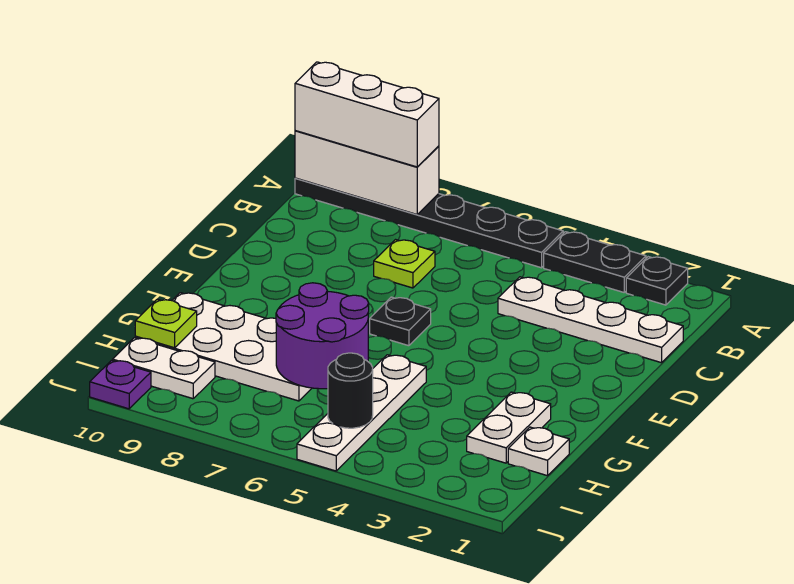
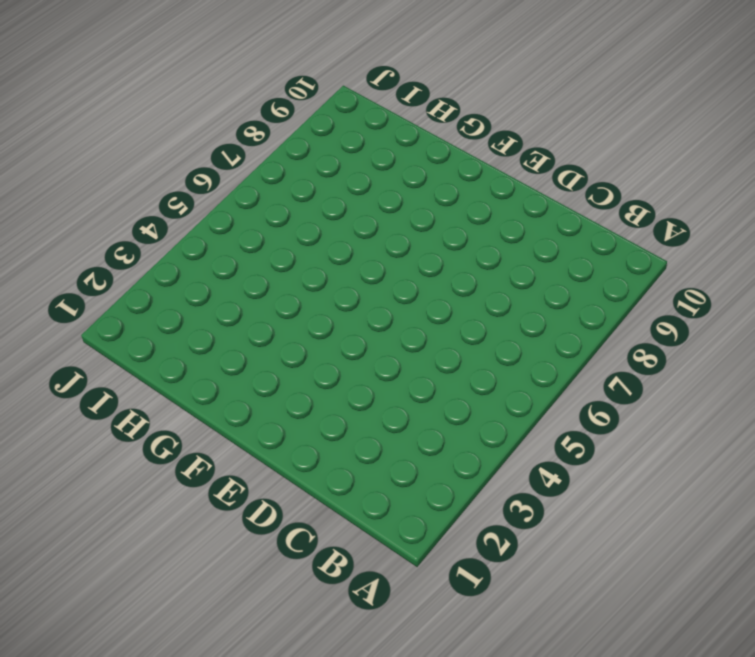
none -> black 1x1 plate [626,257,688,305]
none -> black 1x2 plate [544,232,646,292]
none -> black 1x6 plate [295,178,563,268]

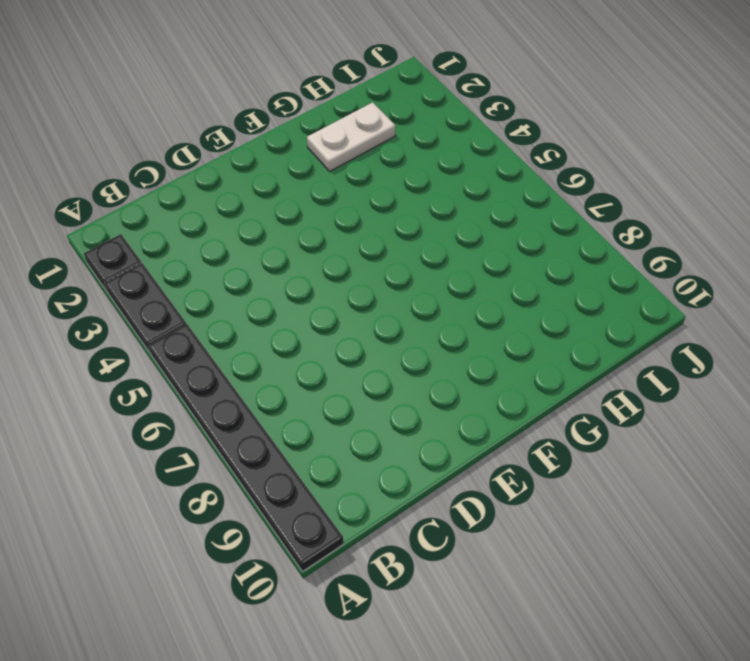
none -> white 1x4 plate [498,277,683,363]
none -> lime 1x1 plate [374,240,435,288]
none -> black 1x1 plate [370,297,431,346]

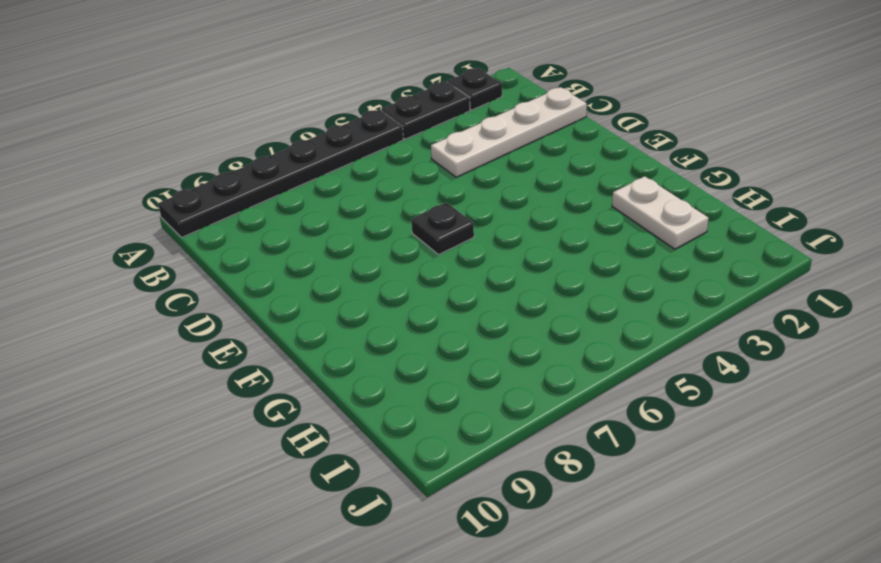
none -> lime 1x1 plate [374,240,435,288]
none -> white 1x4 plate [297,355,426,471]
none -> white 2x4 plate [135,293,312,401]

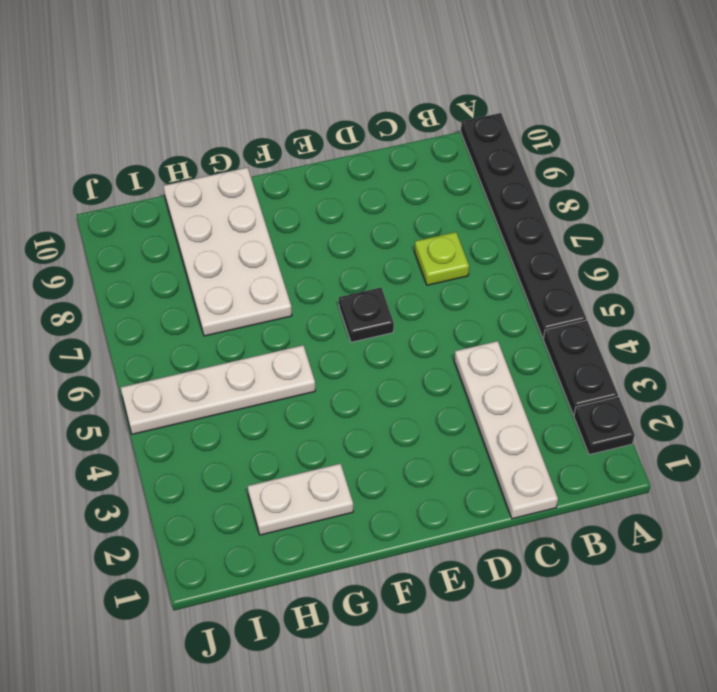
none -> white 1x1 plate [508,427,569,476]
none -> white 1x2 plate [113,338,215,399]
none -> purple 1x1 plate [90,360,151,409]

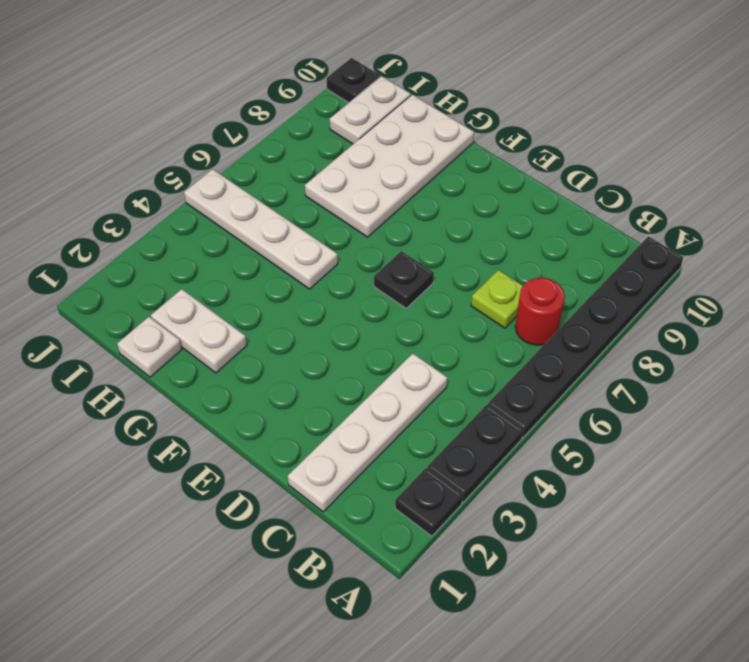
red 1x1 round brick [515,278,565,345] -> none
black 1x1 plate [326,58,380,103] -> purple 1x1 plate [90,360,151,409]
none -> white 1x3 brick [295,131,439,214]
none -> purple 2x2 round brick [276,283,369,389]
none -> lime 1x1 plate [135,299,197,348]

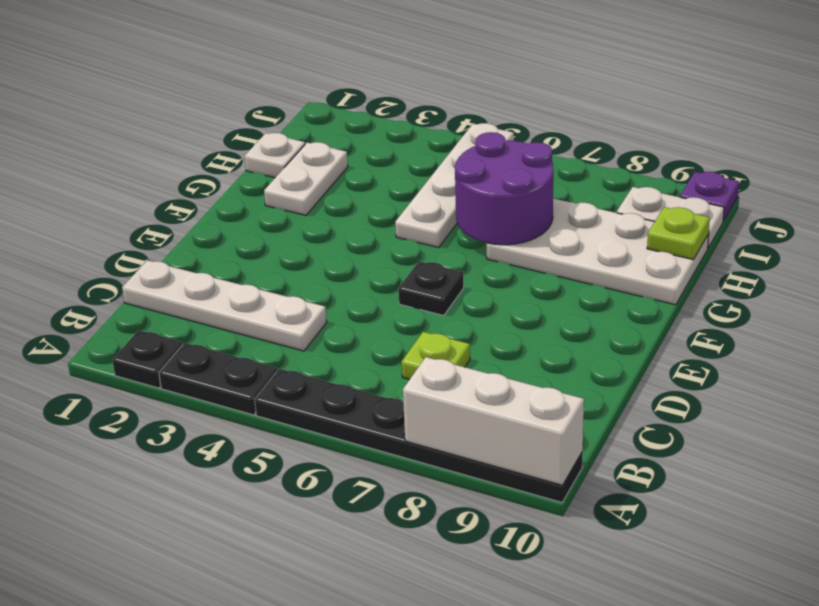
none -> black 1x1 round brick [328,353,373,428]
none -> white 1x3 brick [295,62,439,167]

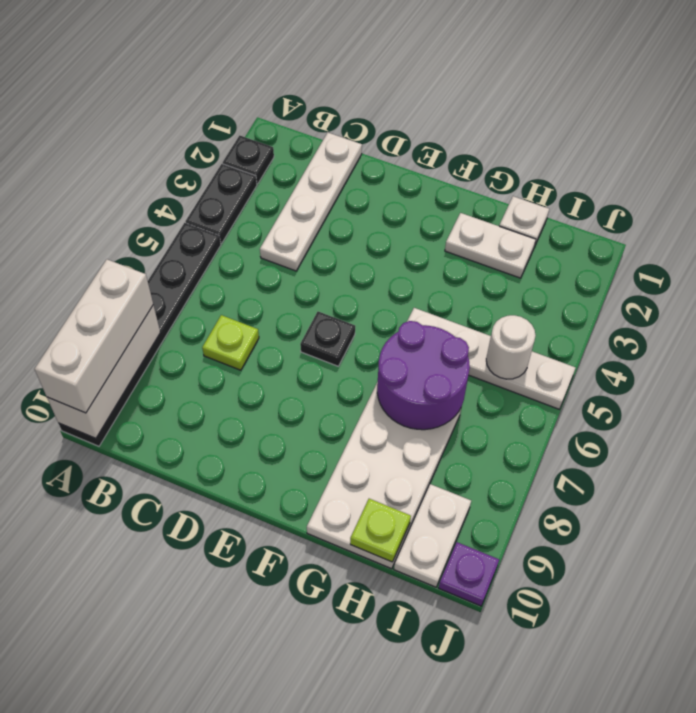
white 1x1 round brick [486,315,536,379] -> black 1x1 round brick [328,353,373,428]

